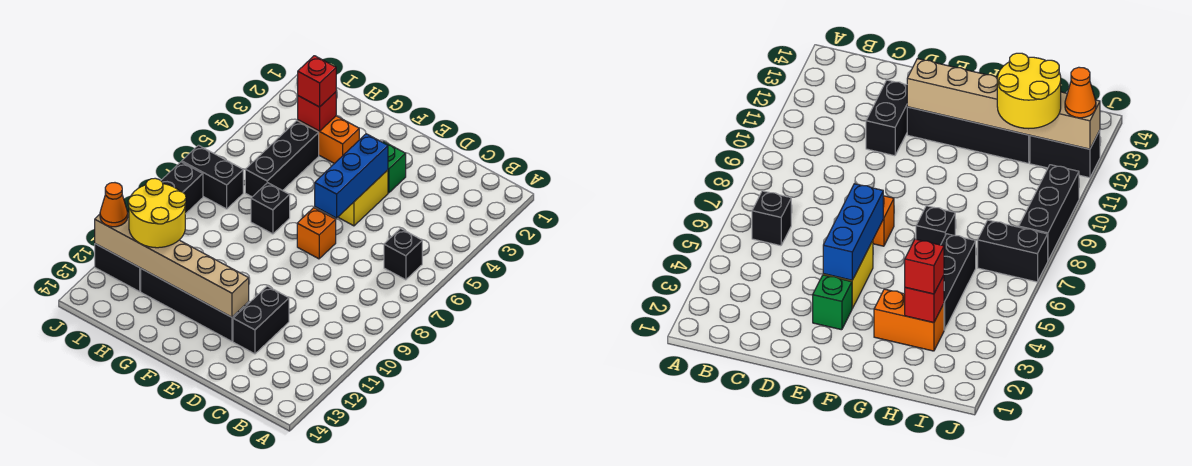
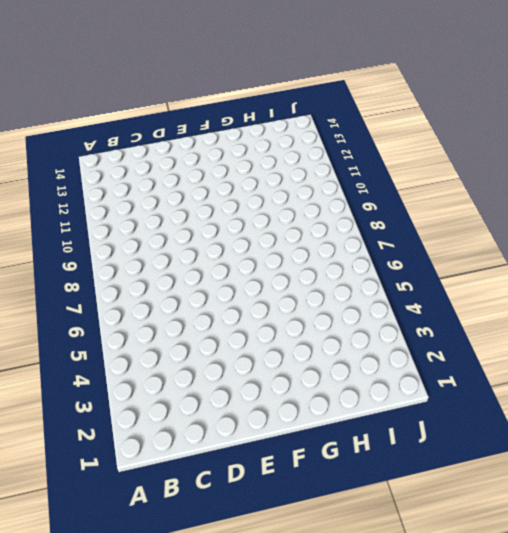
none -> black 1x1 brick [384,229,422,280]
none -> black 1x2 brick [233,286,289,354]
none -> green 1x1 brick [383,142,406,193]

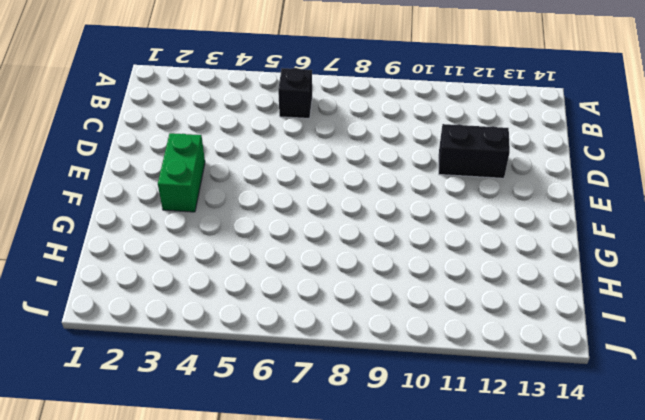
green 1x2 brick [158,133,205,212] -> green 1x1 brick [383,142,406,193]
none -> yellow 1x2 brick [338,170,388,226]
none -> orange 1x1 brick [297,208,336,259]
none -> black 1x4 brick [141,269,249,341]

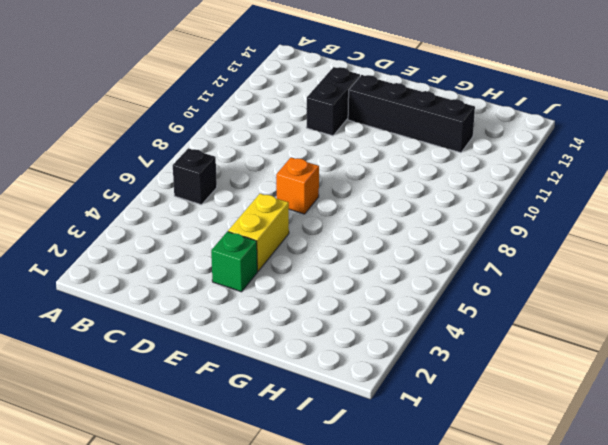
none -> orange 1x2 brick [298,116,359,164]
none -> black 1x1 brick [251,183,290,234]
none -> black 1x3 brick [245,121,319,197]

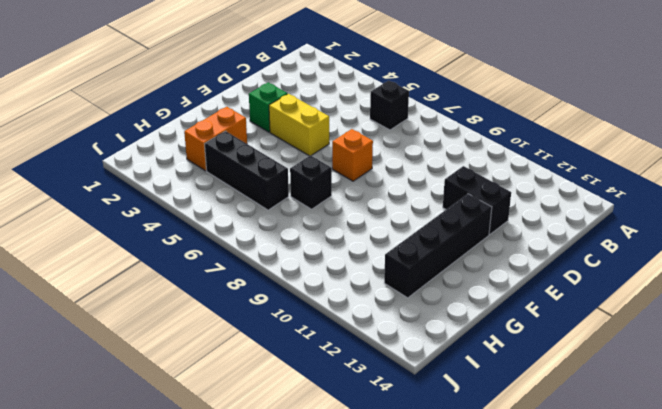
none -> black 1x2 brick [182,145,243,209]
none -> black 1x2 brick [95,244,141,292]
none -> black 1x3 brick [161,162,203,214]

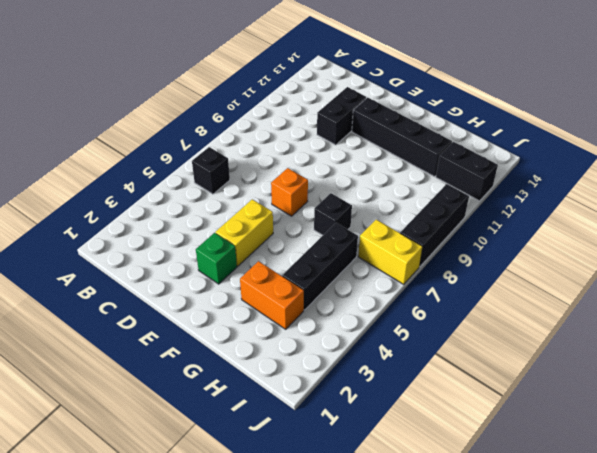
yellow 1x2 brick [358,220,423,284] -> black 1x2 brick [182,145,243,209]
none -> blue 1x3 brick [315,134,388,218]
none -> tan 1x6 brick [95,213,249,317]
none -> red 1x1 brick [298,92,336,131]

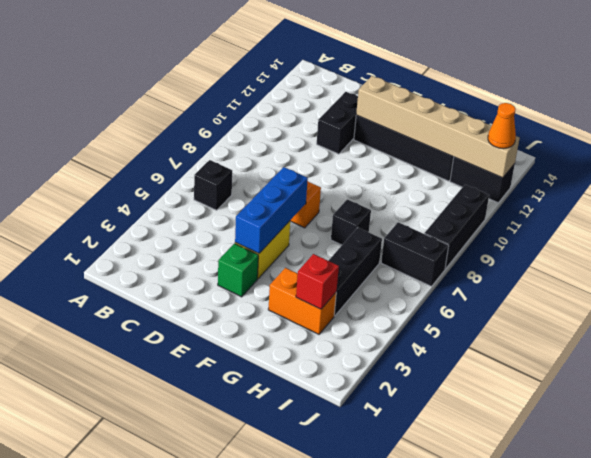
none -> red 1x1 brick [298,56,336,107]
none -> yellow 2x2 round brick [128,178,186,248]

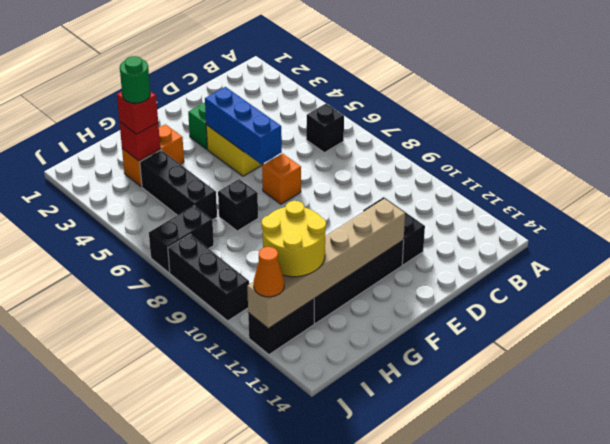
green 1x1 round brick [120,56,150,103] -> none

